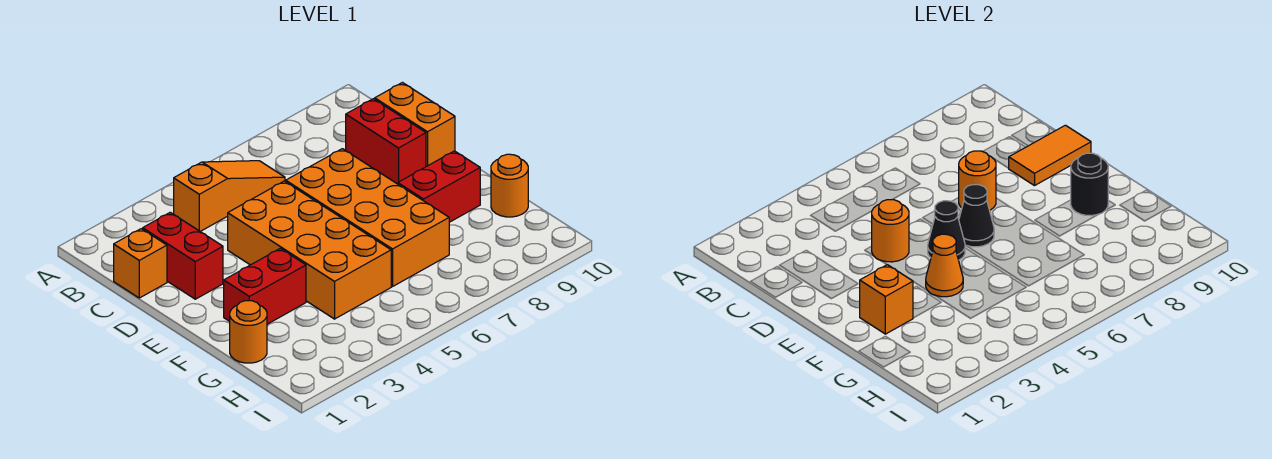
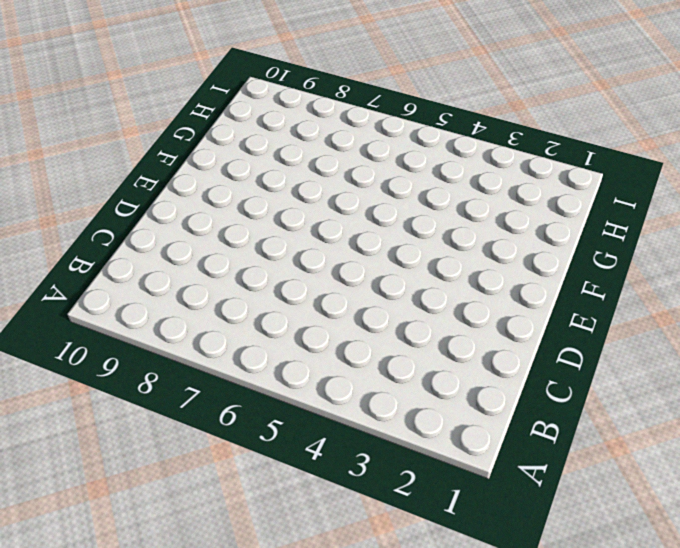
none -> orange 1x3 slope [174,161,285,232]
none -> orange 1x1 brick [114,229,167,298]
none -> red 1x2 brick [143,212,223,299]

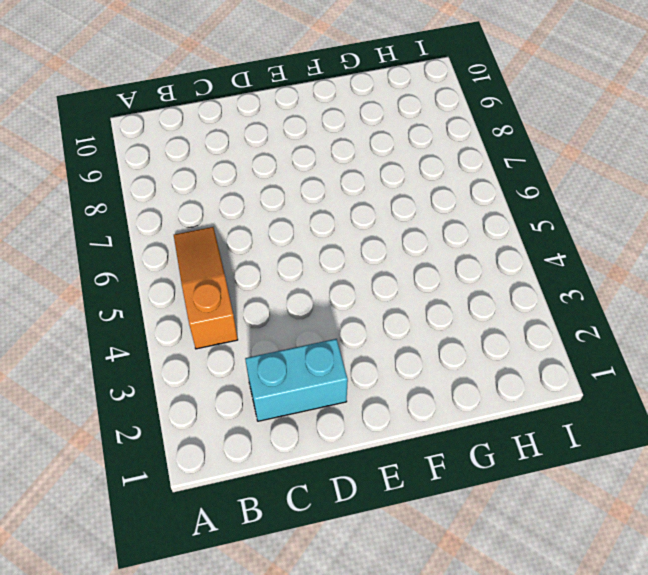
cyan 1x2 brick [245,339,348,421] -> red 1x2 brick [143,212,223,299]
none -> orange 1x1 brick [114,229,167,298]
none -> red 1x2 brick [346,99,426,184]
none -> orange 1x2 brick [375,83,455,167]

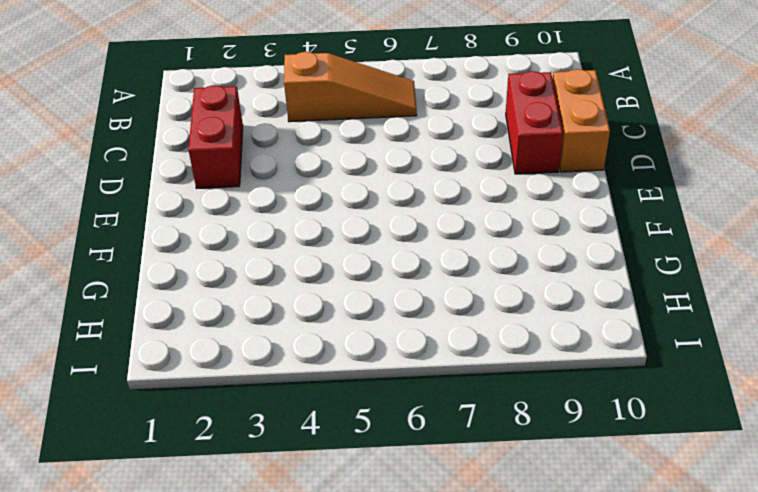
none -> orange 1x1 brick [114,229,167,298]
none -> orange 2x4 brick [228,181,391,319]
none -> orange 2x4 brick [286,149,449,286]

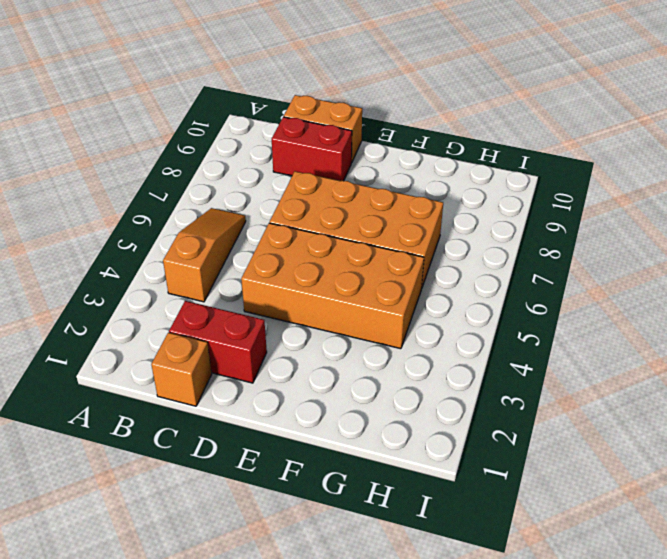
none -> red 1x2 brick [224,248,306,324]
none -> red 1x2 brick [398,151,480,222]
none -> orange 1x1 round brick [230,301,267,363]

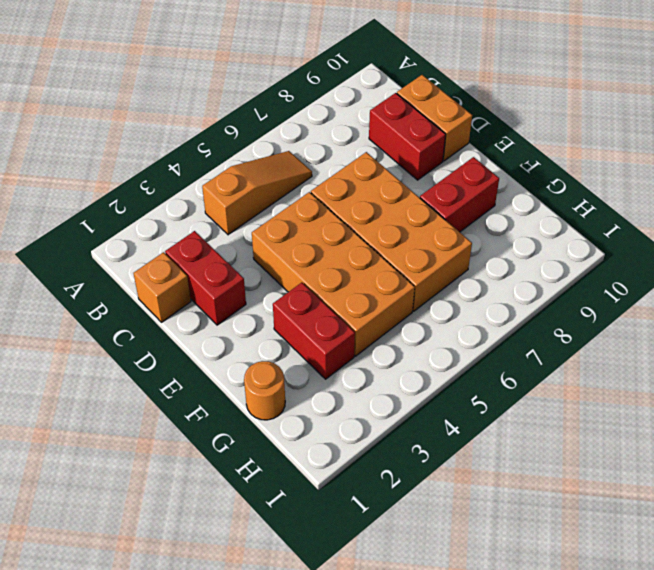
red 1x2 brick [273,283,355,379] -> red 1x2 brick turned to [224,248,306,324]
none -> orange 1x1 round brick [491,154,528,217]
none -> orange 1x1 round brick [872,200,909,262]
none -> orange 1x1 round brick [959,151,996,210]

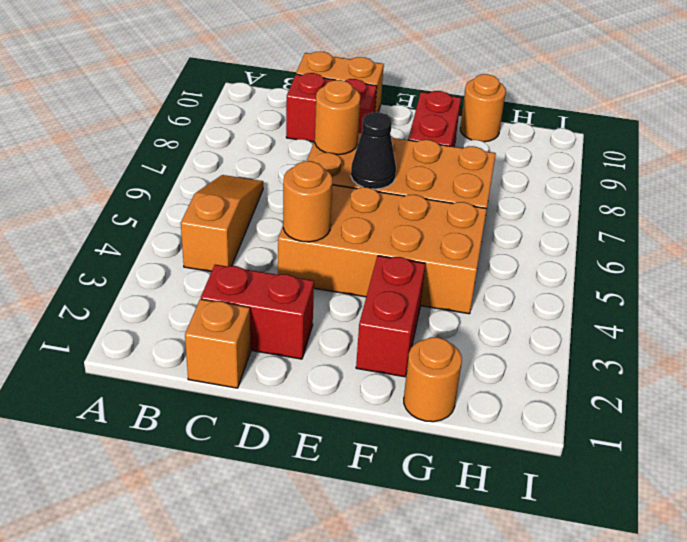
none -> orange 1x2 tile [1009,125,1091,186]
none -> black 1x1 cone [928,201,965,260]
none -> orange 1x1 brick [860,265,913,334]

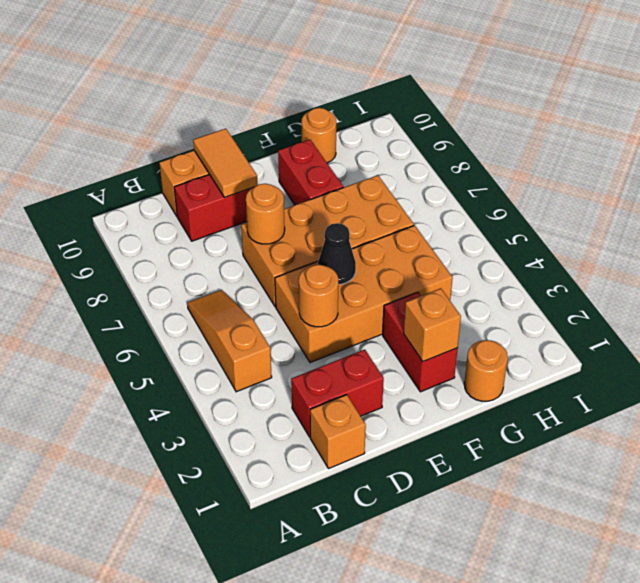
none -> black 1x1 cone [959,185,994,247]
none -> orange 1x1 cone [926,234,963,297]
none -> black 1x1 round brick [1071,153,1108,216]

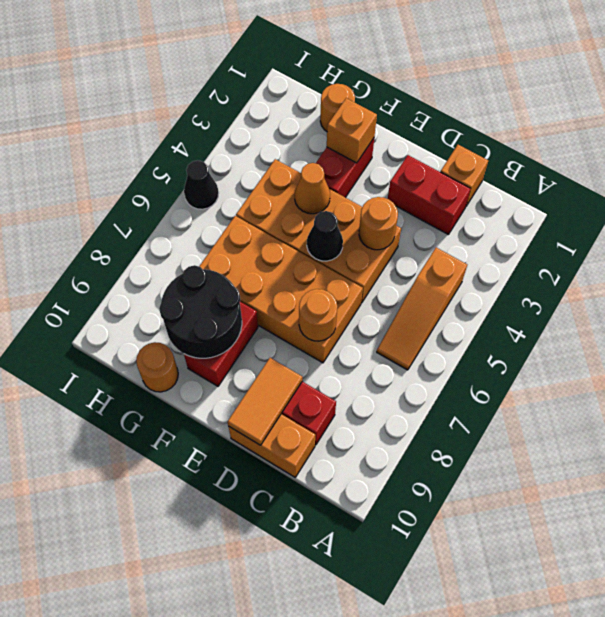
black 2x2 round brick [159,265,242,358] -> black 1x1 round brick [1071,153,1108,216]
black 1x1 cone [184,160,219,209] -> black 1x1 cone moved to [959,185,994,247]

